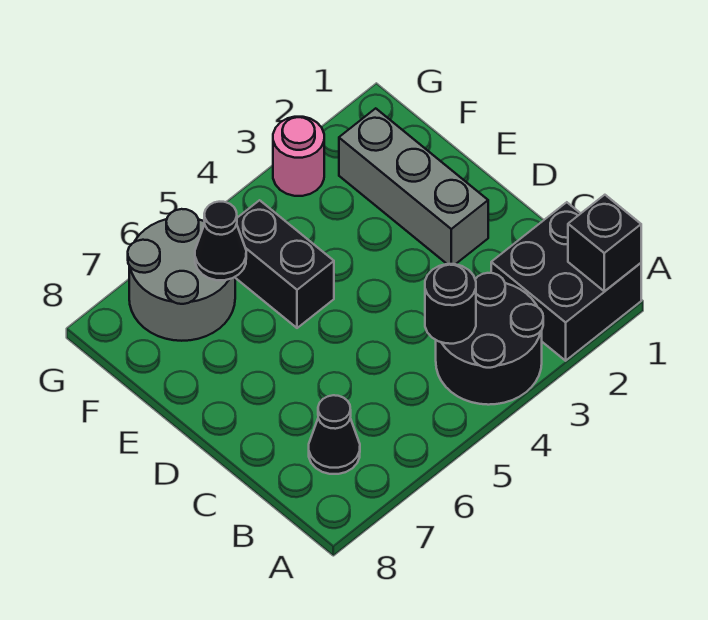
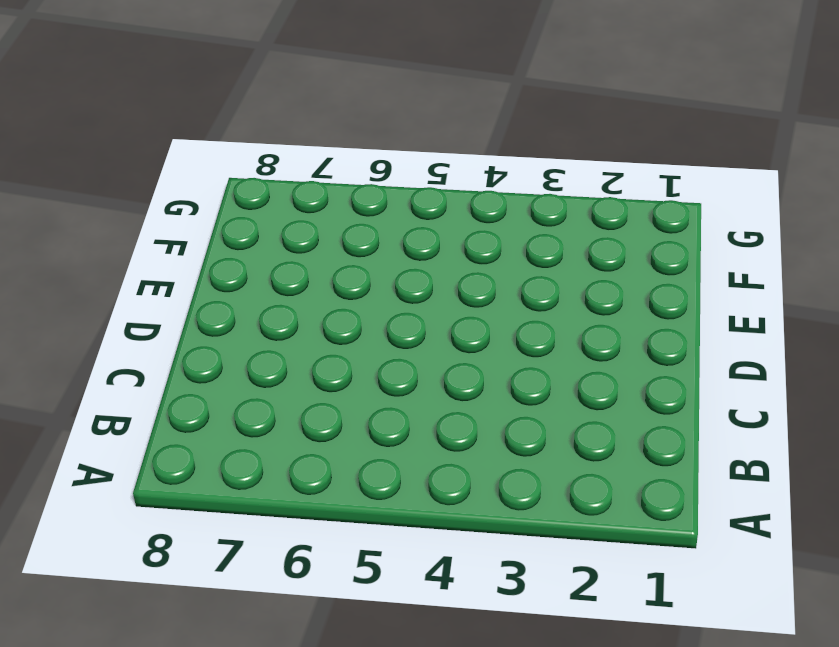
none -> black 2x2 brick [491,202,641,361]
none -> black 2x2 round brick [436,273,543,405]

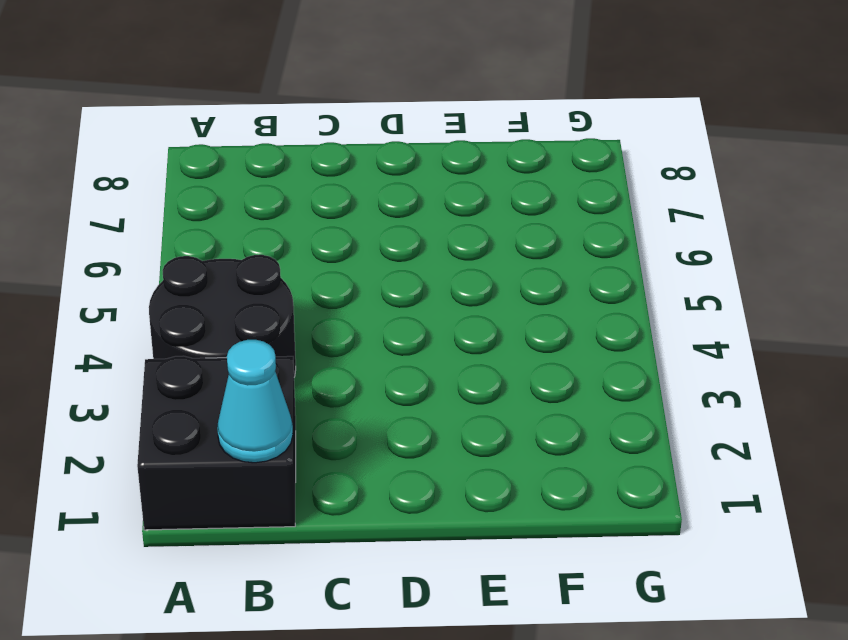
cyan 1x1 cone [217,340,293,463] -> none
none -> black 1x1 cone [309,395,360,474]
none -> grey 1x3 brick [339,108,488,264]

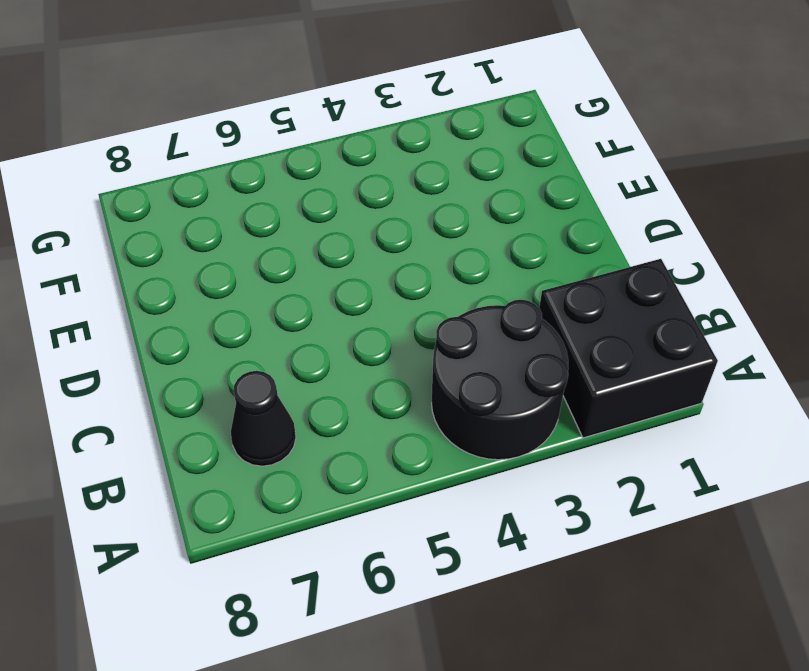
none -> grey 1x3 brick [339,108,488,264]
none -> black 1x2 brick [235,200,334,328]

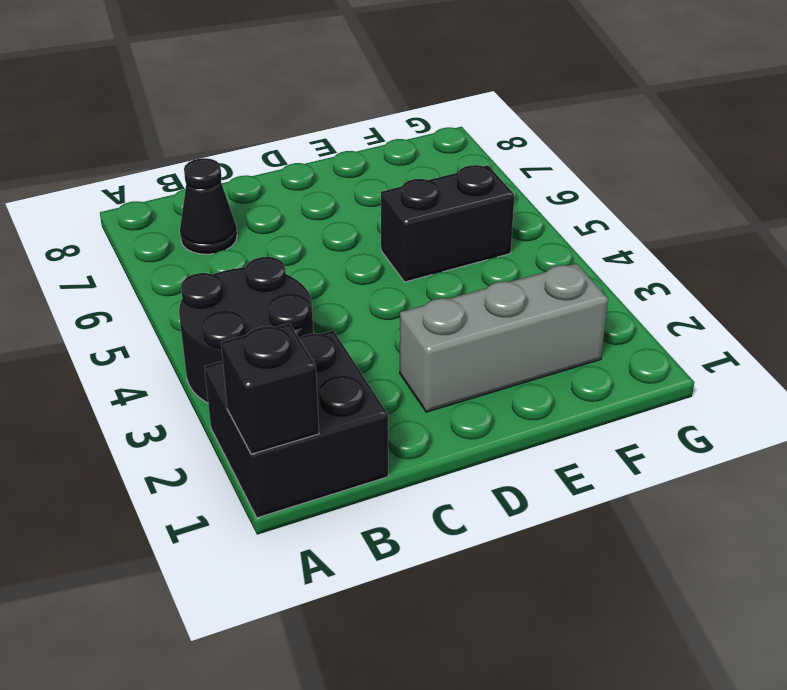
none -> grey 2x2 round brick [128,209,235,341]
none -> pink 1x1 round brick [273,117,324,196]

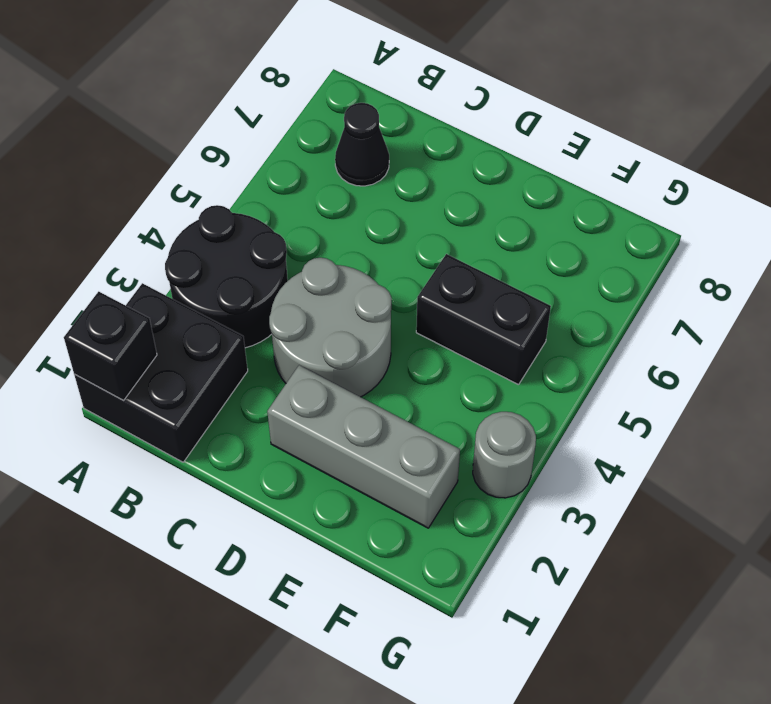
grey 2x2 round brick [269,258,391,397] -> grey 2x2 round brick moved to [128,209,235,341]
grey 1x1 round brick [473,412,536,498] -> pink 1x1 round brick [273,117,324,196]
none -> black 1x1 round brick [425,264,476,344]
none -> black 1x1 cone [195,202,246,280]

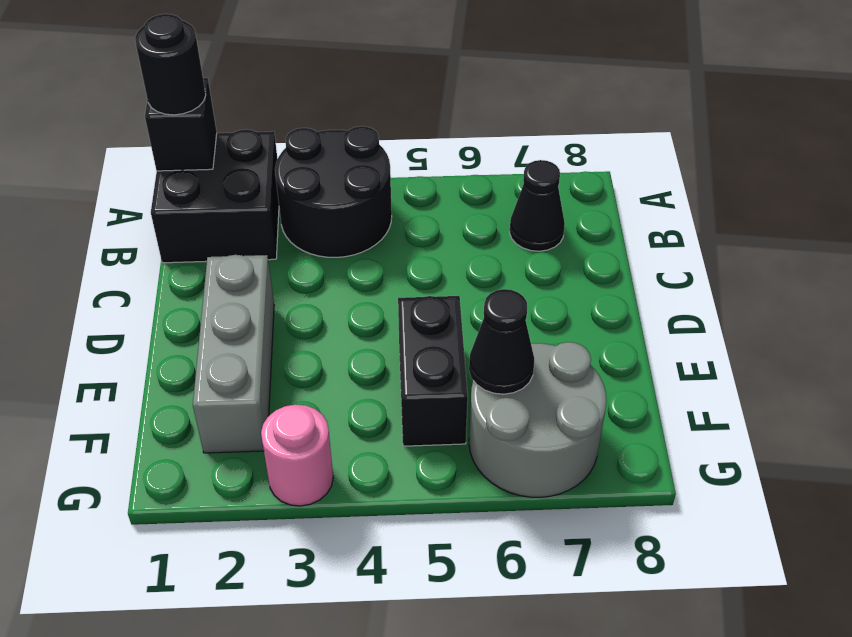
black 1x1 round brick [135,14,206,115] -> black 1x1 round brick moved to [425,264,476,344]

